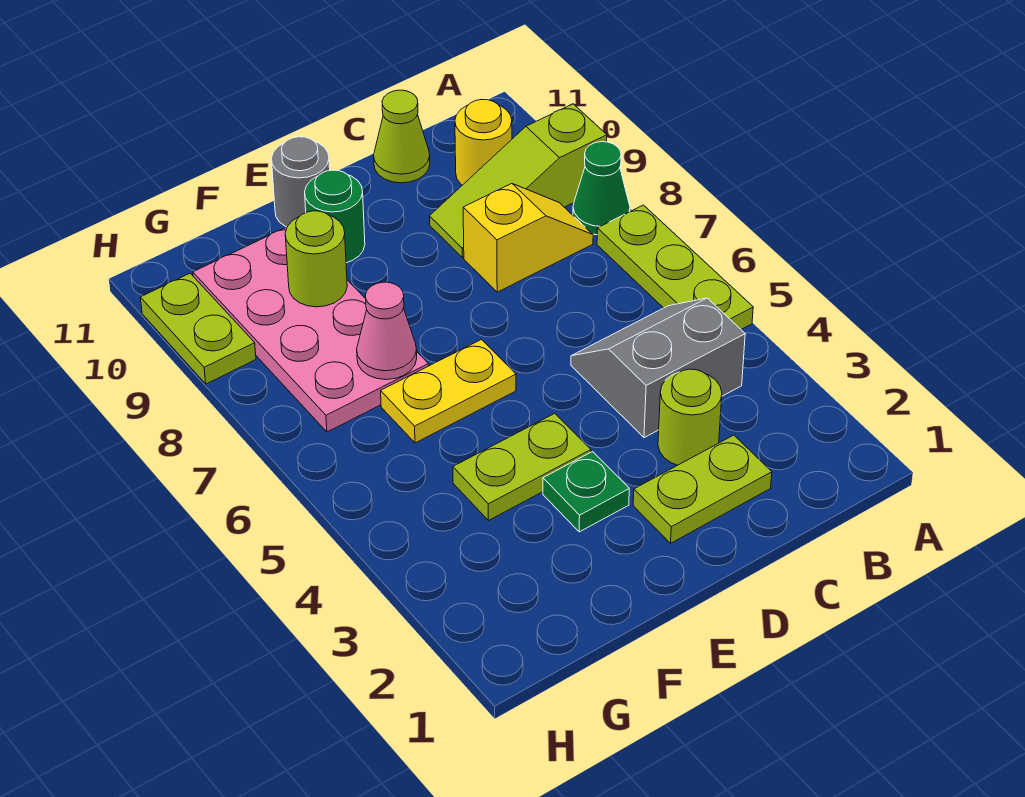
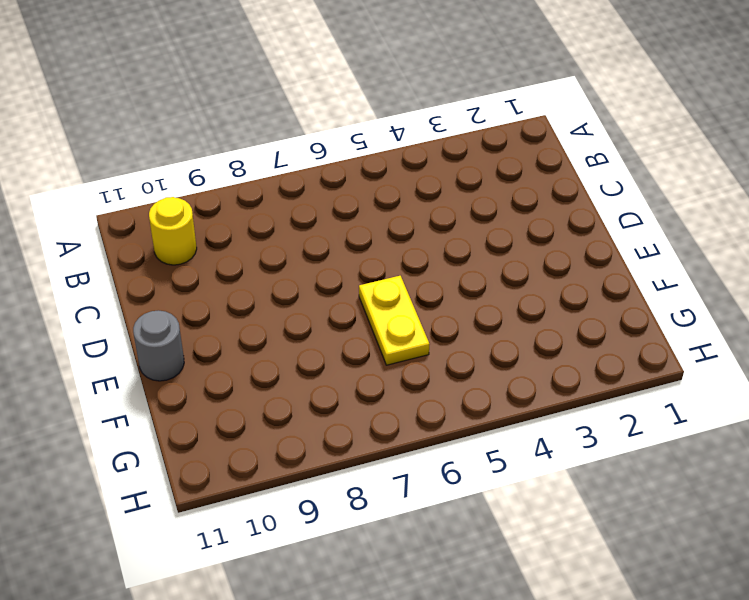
none -> lime 1x3 plate [597,205,753,329]
none -> green 1x1 cone [573,142,630,235]
none -> lime 1x3 slope [429,104,607,257]

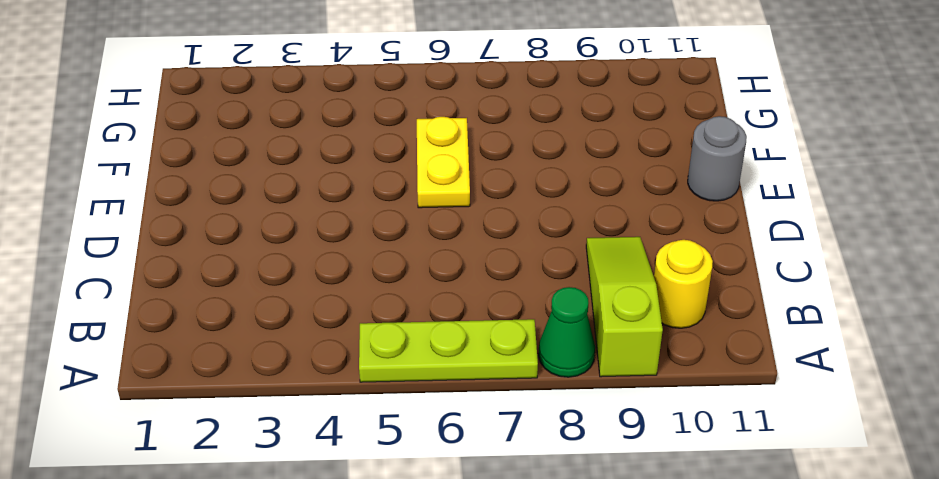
none -> grey 2x2 slope [571,298,745,438]
none -> yellow 1x2 slope [463,184,593,292]
none -> lime 1x2 plate [633,435,772,543]

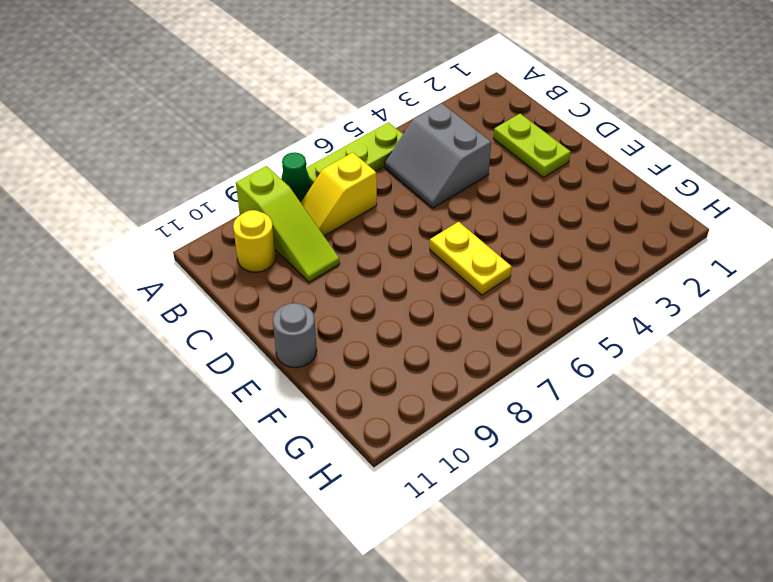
yellow 1x2 slope [301,153,377,236] -> yellow 1x2 slope turned to [463,184,593,292]
none -> lime 1x1 round brick [658,369,722,465]
none -> lime 1x1 cone [374,90,430,183]
none -> green 1x1 plate [543,452,629,532]

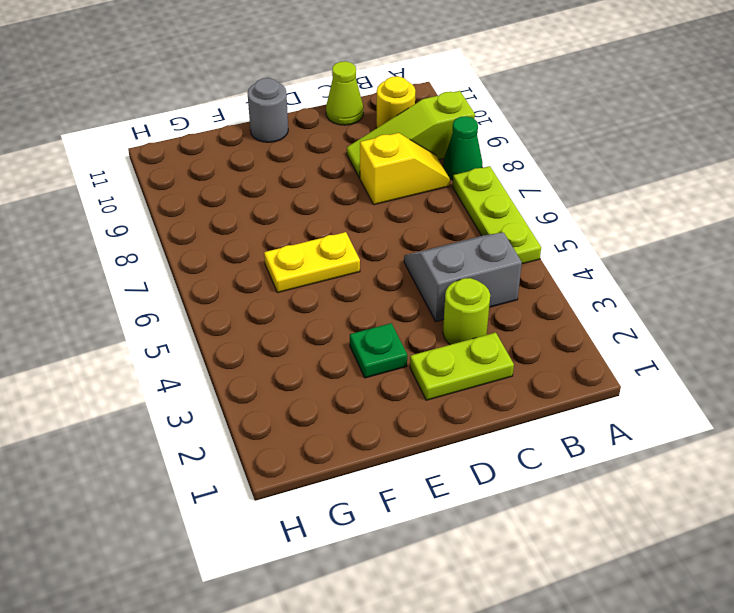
none -> lime 1x2 plate [453,413,591,521]
none -> green 1x1 round brick [305,170,365,263]
none -> pink 2x4 plate [193,227,429,432]

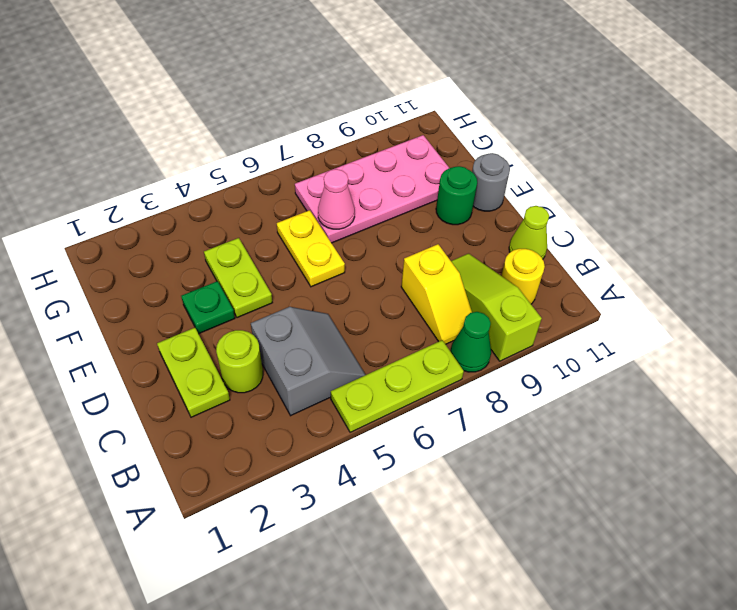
none -> lime 1x2 plate [140,273,256,384]
none -> lime 1x1 round brick [285,211,347,307]

